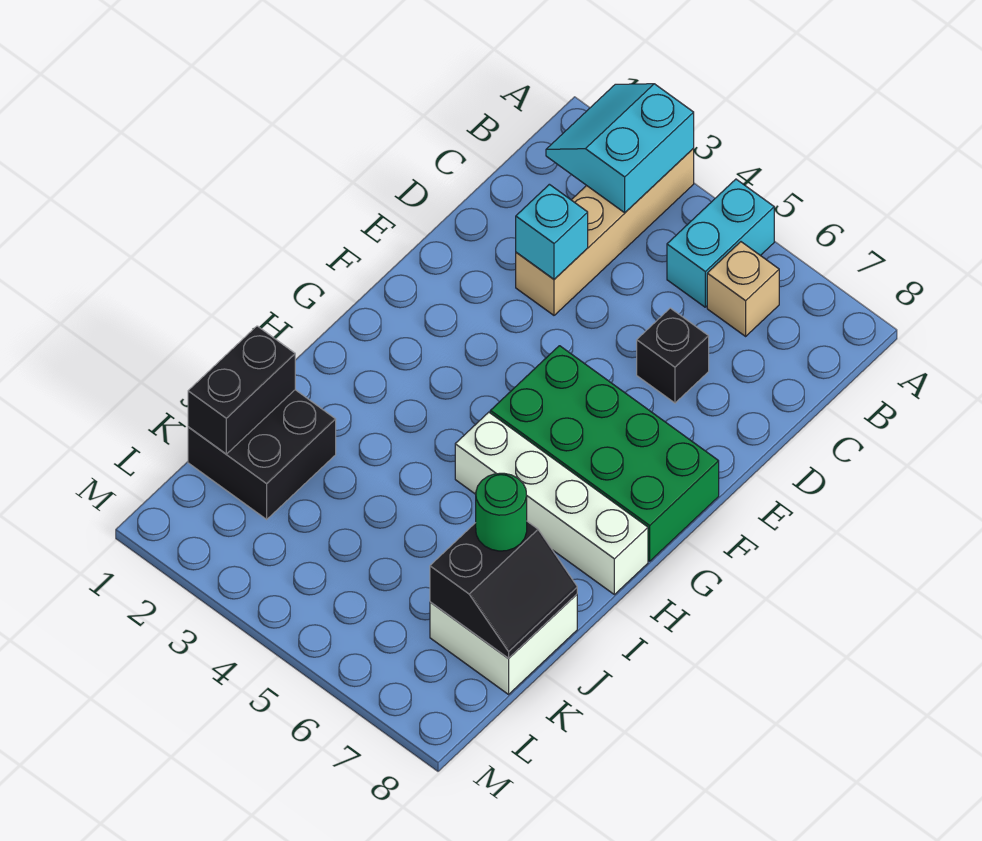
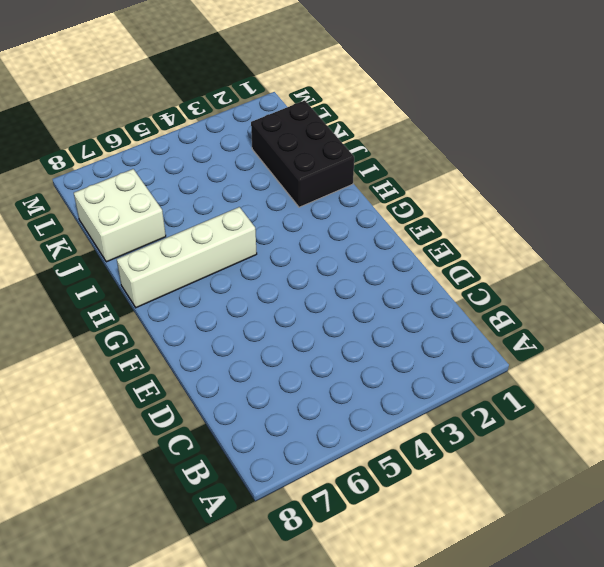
black 2x3 brick [251,100,354,207] -> black 2x2 brick [188,390,336,519]
none -> tan 1x4 brick [516,149,694,315]
none -> cyan 1x2 brick [667,179,774,307]
none -> tan 1x1 brick [707,242,779,336]

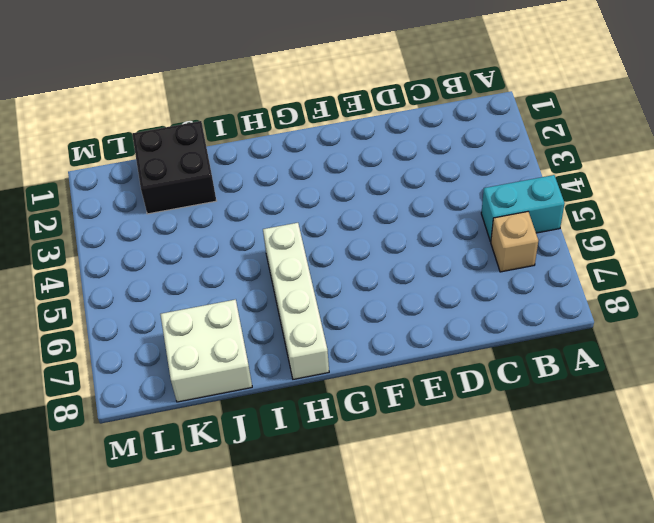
none -> tan 1x4 brick [516,149,694,315]
none -> black 1x1 brick [637,308,709,403]
none -> green 2x4 brick [490,346,719,561]

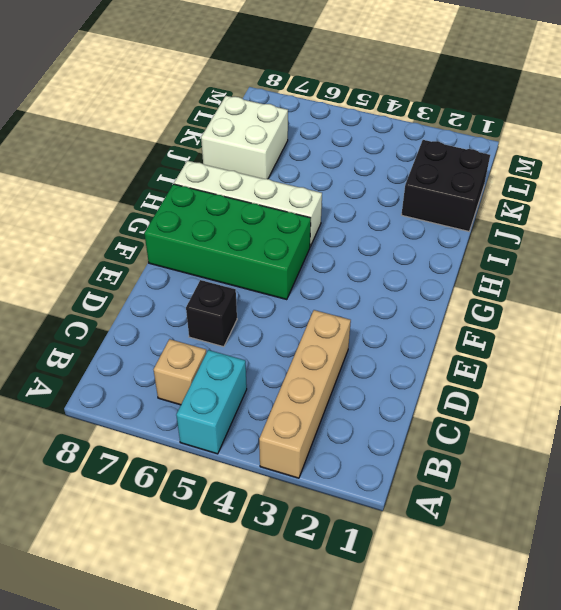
none -> cyan 2x2 slope [546,84,694,213]
none -> cyan 1x1 brick [516,184,588,279]
none -> black 1x2 brick [188,326,295,454]

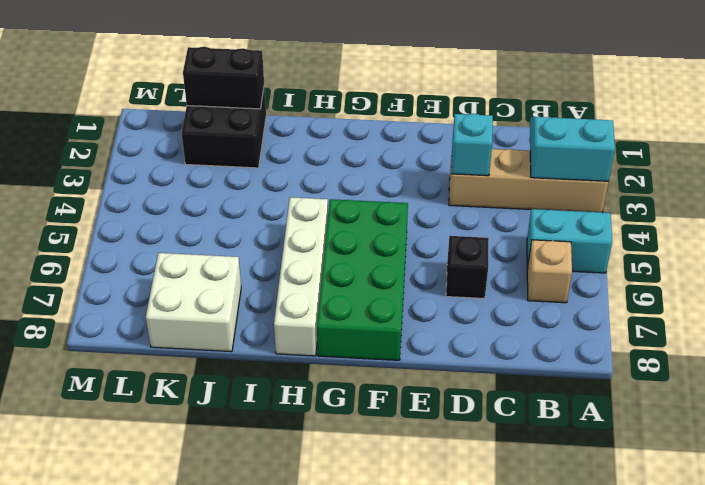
none -> black 2x2 slope [430,521,577,658]
none -> green 1x1 round brick [476,473,527,551]

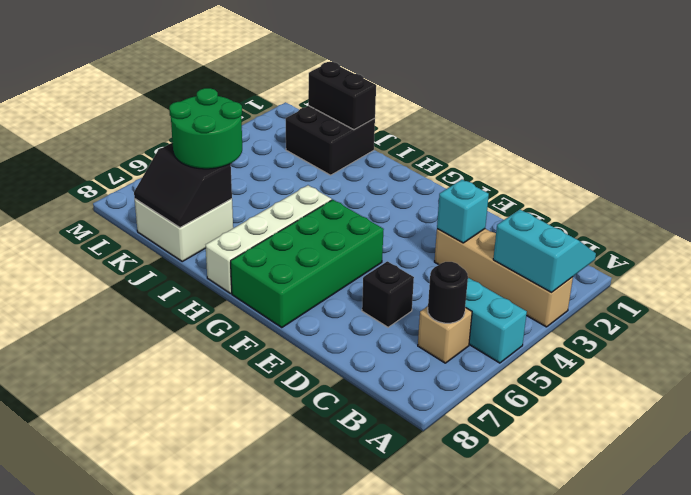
black 1x1 round brick [428,262,468,323] -> none
green 2x2 round brick [169,88,242,169] -> green 1x1 round brick [476,473,527,551]

